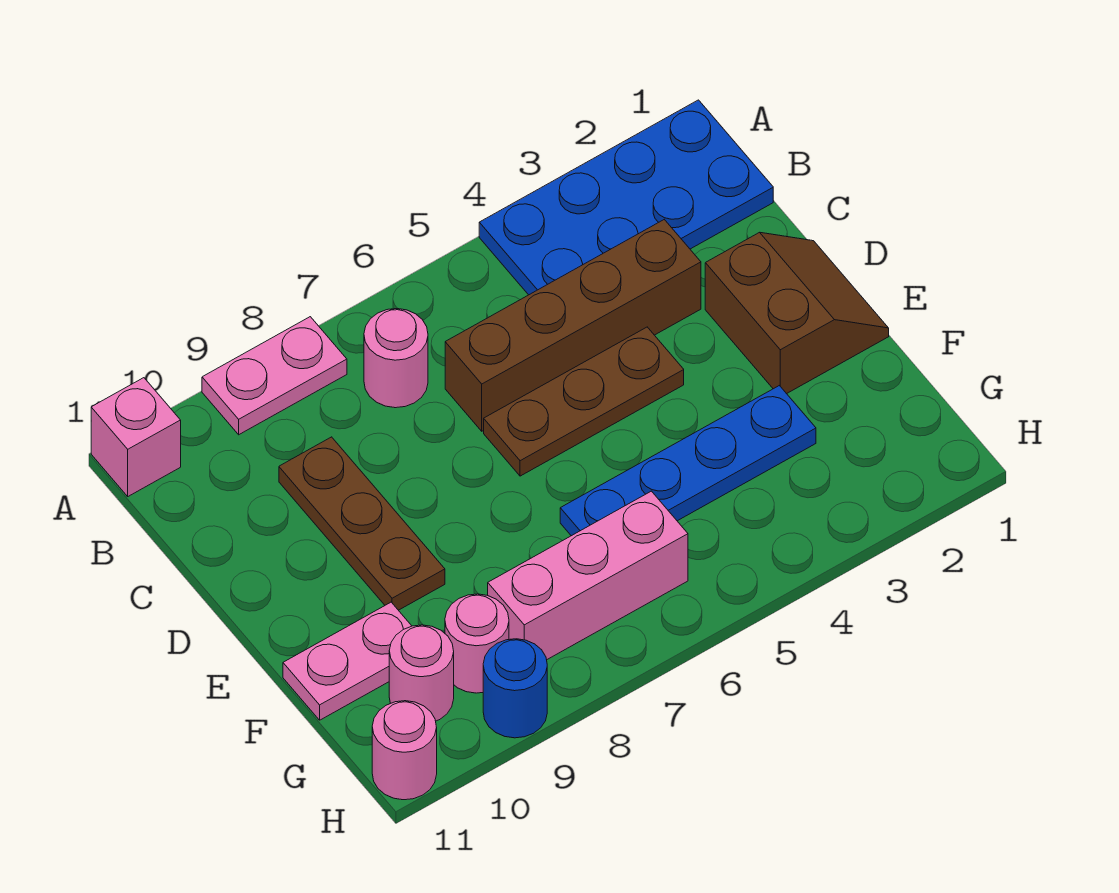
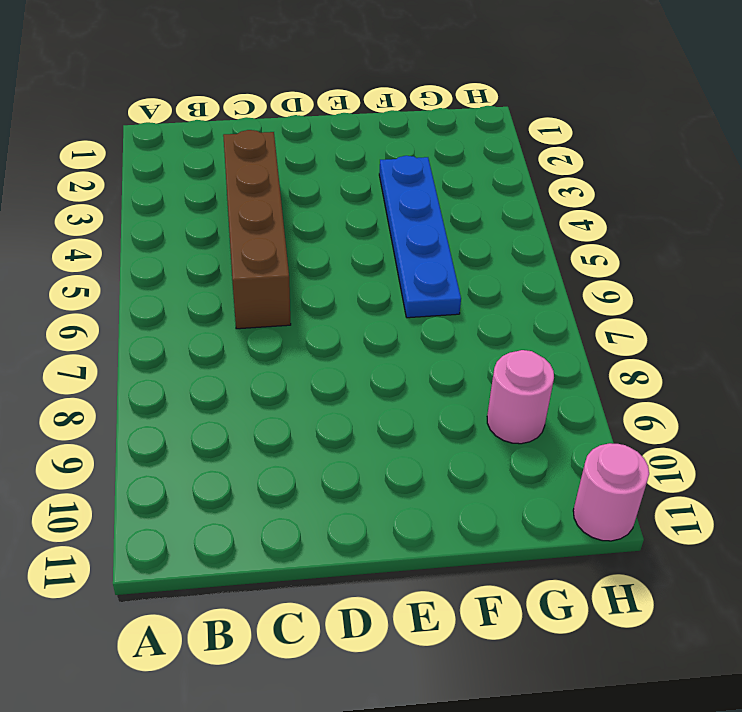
none -> blue 2x4 plate [479,100,773,295]
none -> pink 1x2 plate [202,317,347,435]
none -> pink 1x1 brick [91,378,181,496]

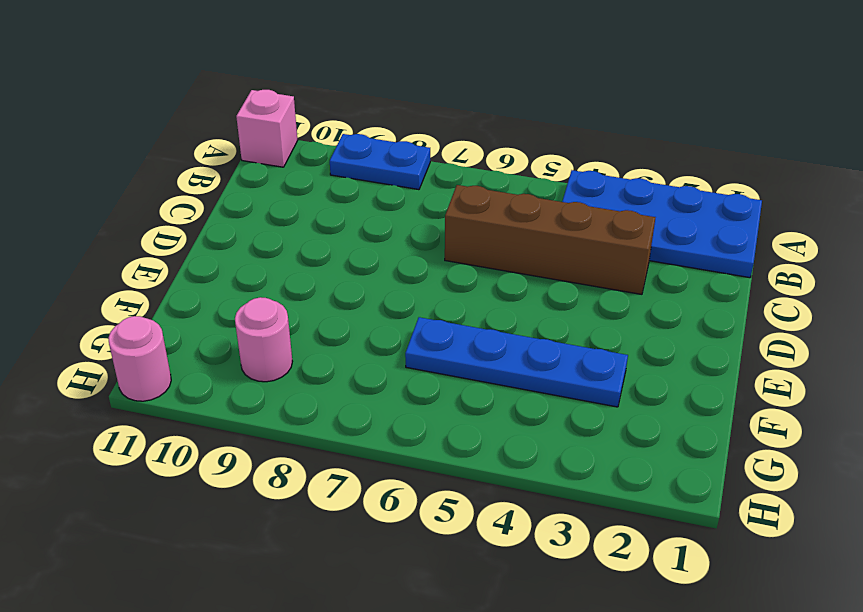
blue 1x2 plate [330,134,430,190] -> pink 1x2 plate [202,317,347,435]
none -> pink 1x1 round brick [364,309,428,408]
none -> brown 1x3 plate [279,437,445,610]
none -> brown 2x2 slope [705,232,889,394]

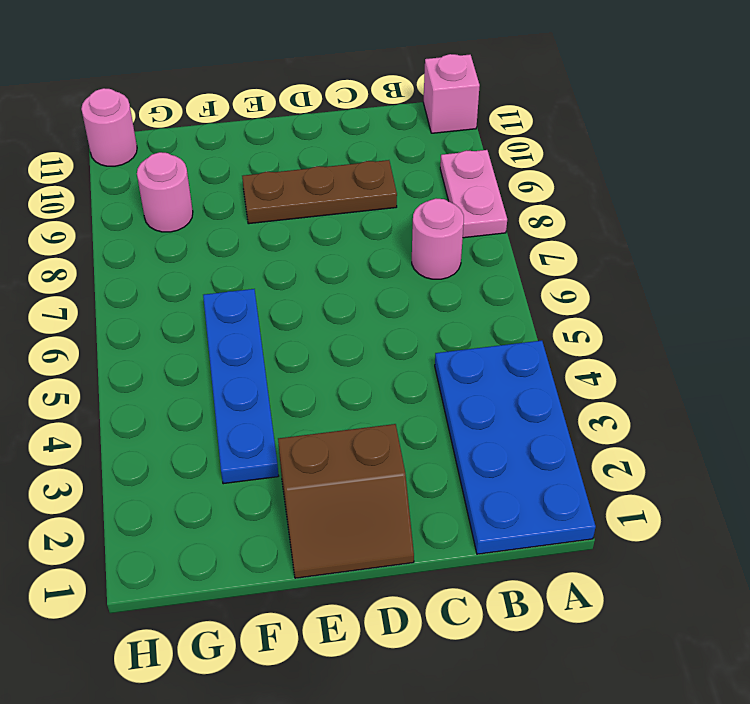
none -> brown 1x4 brick [445,220,701,431]
none -> brown 1x3 plate [484,327,684,476]
none -> pink 1x2 plate [283,602,411,720]

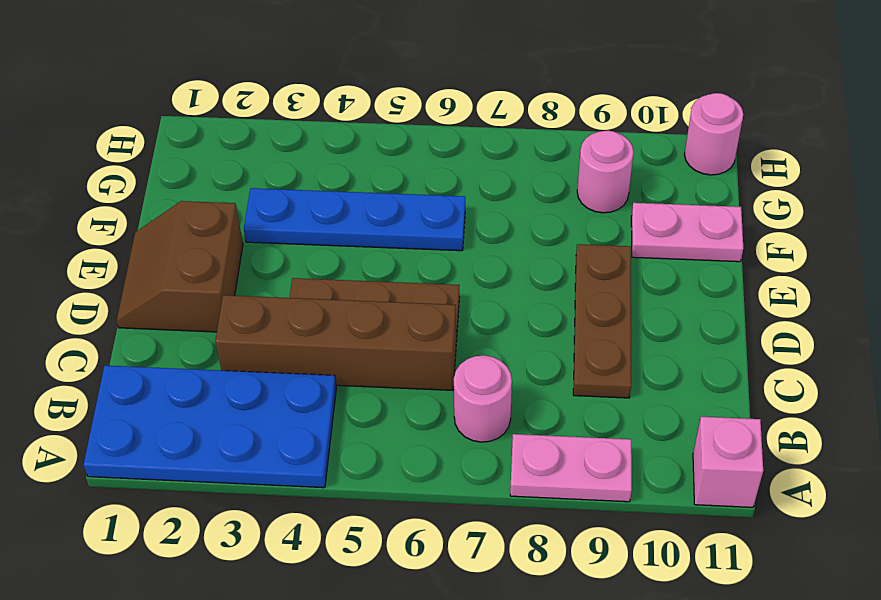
none -> pink 1x3 brick [488,491,688,660]
none -> pink 1x1 round brick [389,625,454,721]
none -> blue 1x1 round brick [483,639,547,738]

